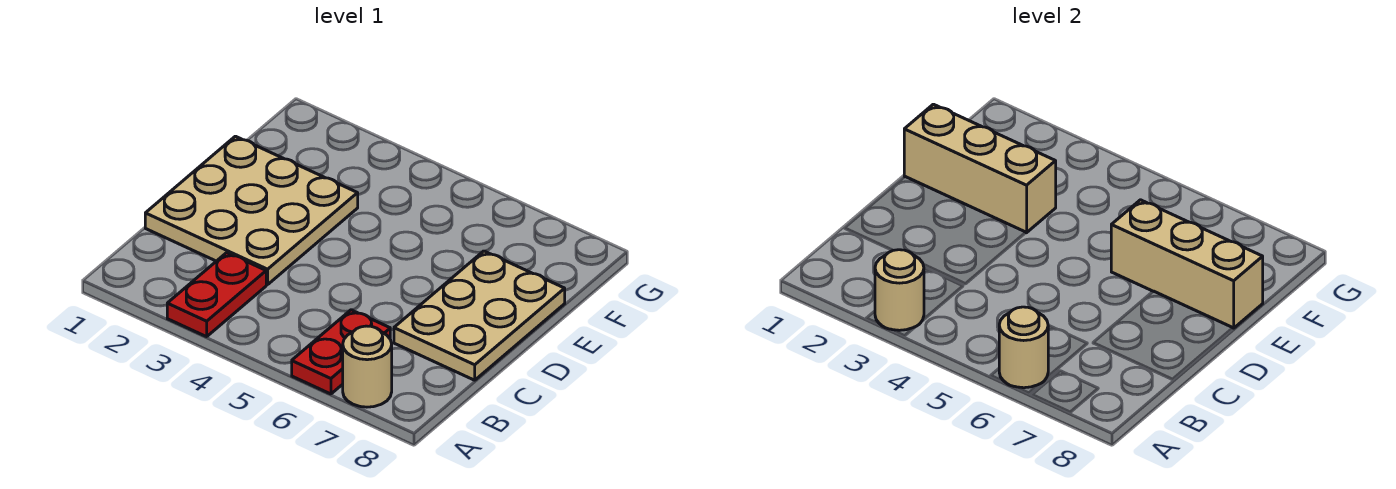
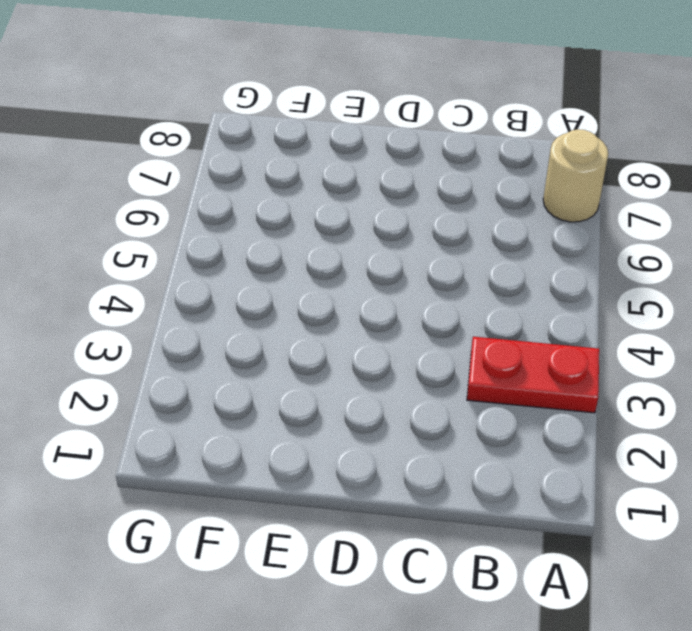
none -> red 1x2 plate [292,310,390,394]
none -> tan 3x3 plate [145,136,358,285]

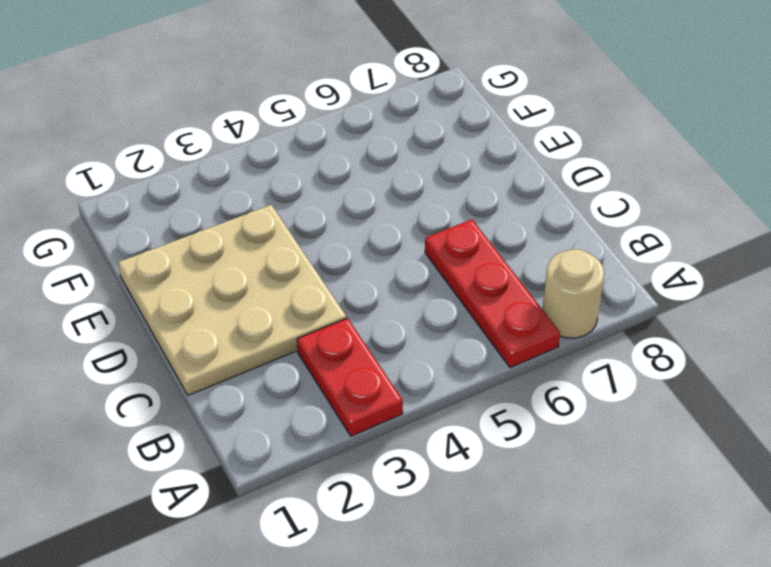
red 1x3 plate [425,219,560,368] -> red 1x2 plate [292,310,390,394]
none -> tan 2x3 plate [394,251,565,380]
none -> tan 1x1 round brick [875,250,924,330]

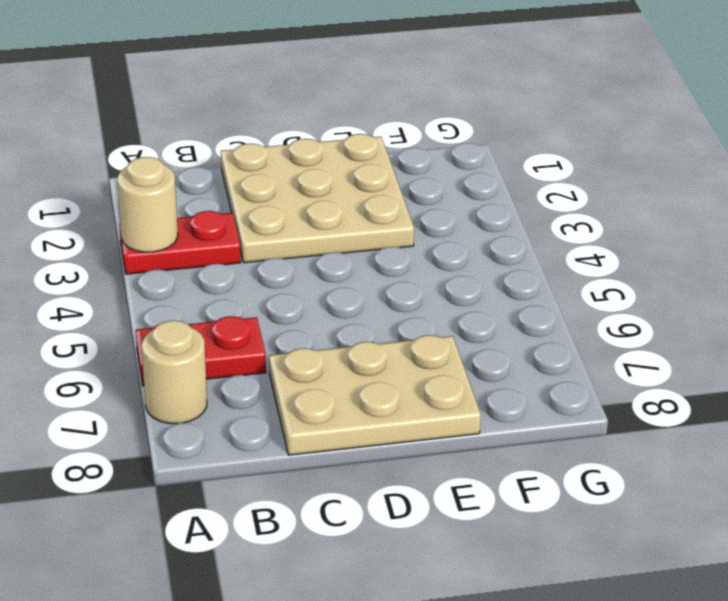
none -> tan 1x1 round brick [999,307,1048,388]
none -> tan 1x3 brick [904,104,1056,233]

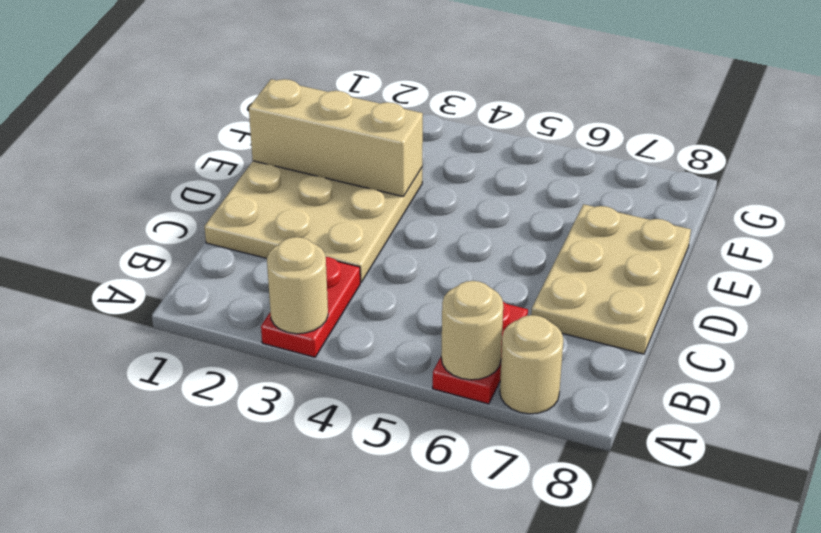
none -> tan 1x3 brick [1111,200,1263,328]

